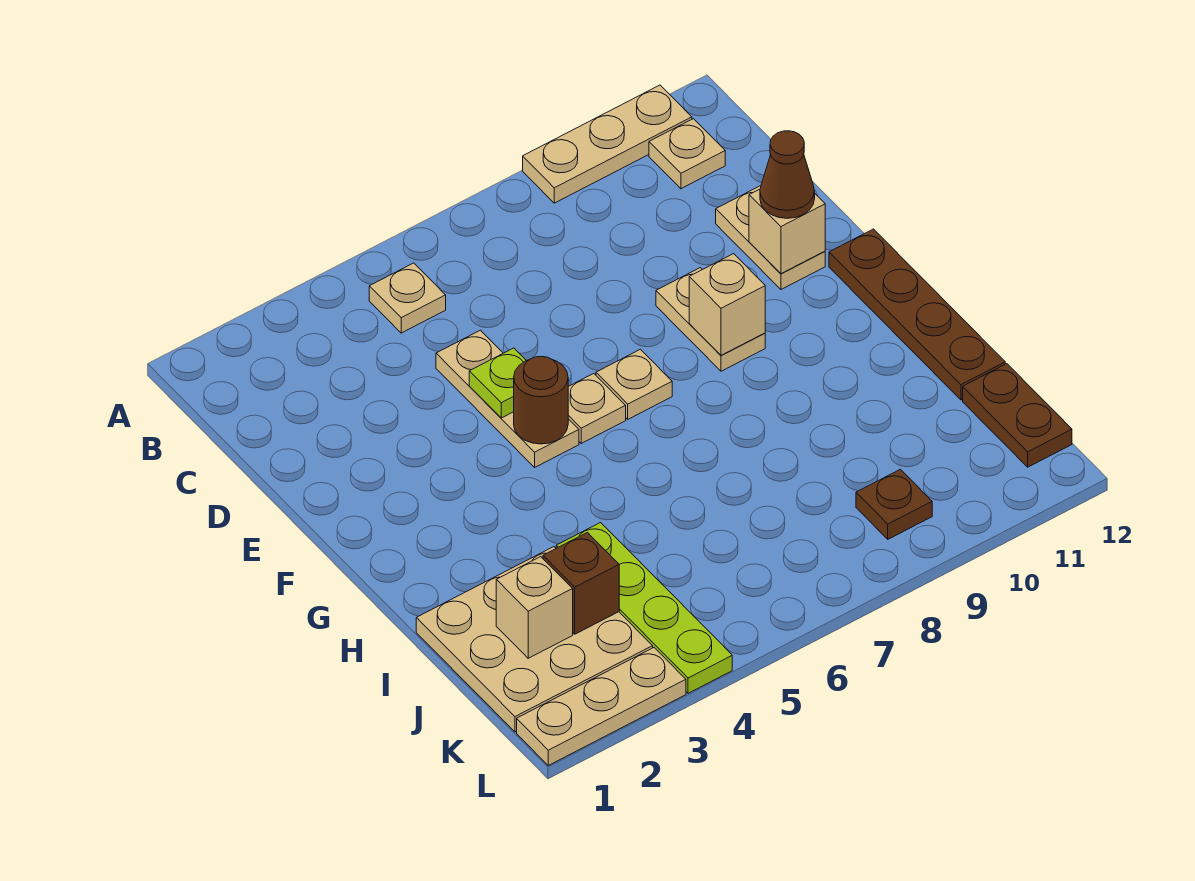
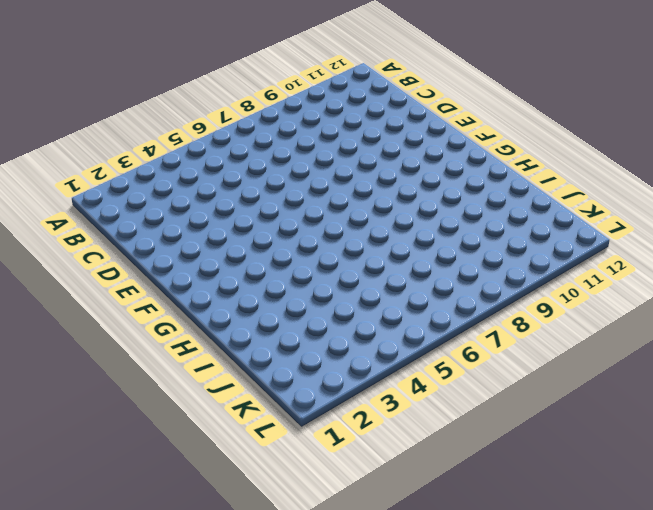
none -> tan 1x3 plate [523,85,692,203]
none -> tan 1x1 plate [369,263,446,333]
none -> tan 1x1 plate [649,119,725,189]

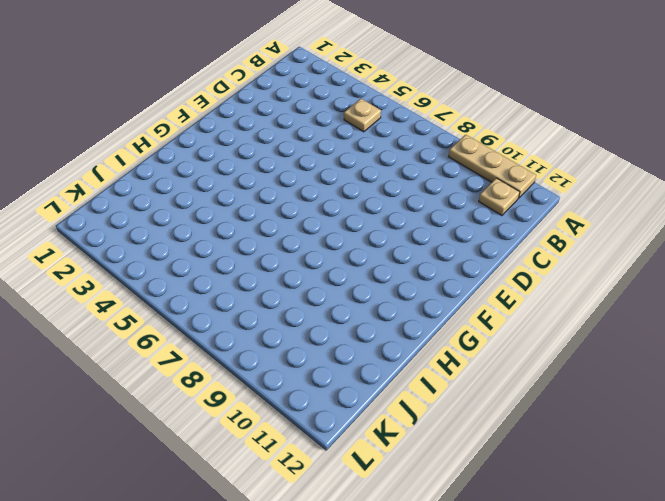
none -> tan 1x3 plate [436,330,579,467]
none -> tan 1x2 plate [716,186,825,289]
none -> tan 1x2 plate [656,268,765,371]

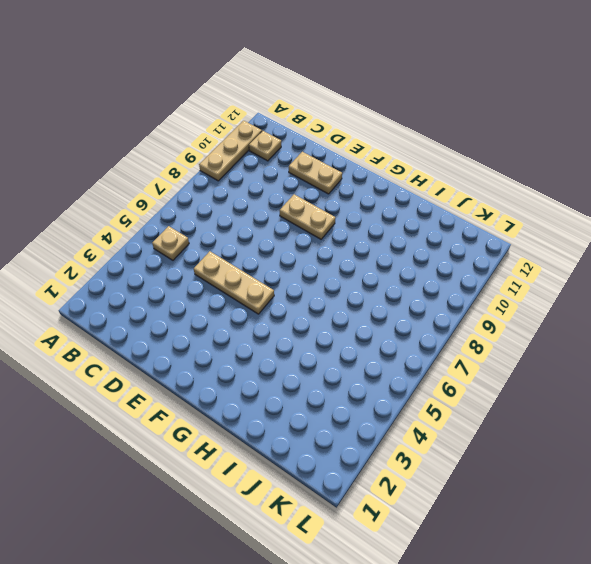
none -> tan 1x1 plate [568,374,626,443]
none -> tan 1x1 plate [596,349,672,419]
none -> brown 1x4 plate [829,229,1005,400]

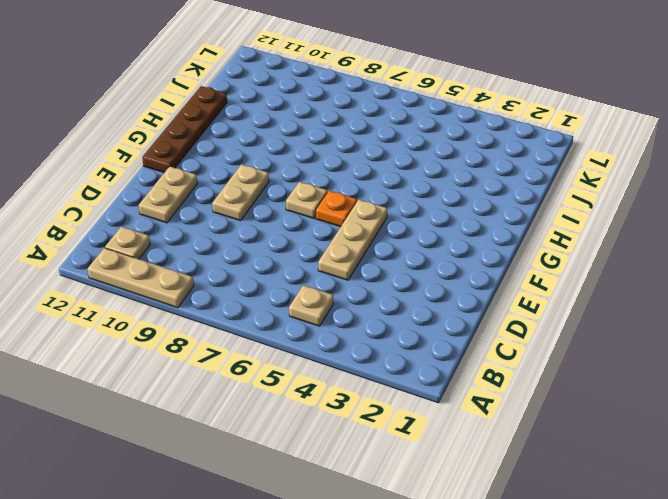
orange 1x1 plate [316,191,357,227] -> tan 1x1 plate [568,374,626,443]
none -> tan 3x3 plate [416,547,653,732]
none -> lime 1x4 plate [556,523,732,693]
none -> brown 1x2 plate [963,364,1072,467]

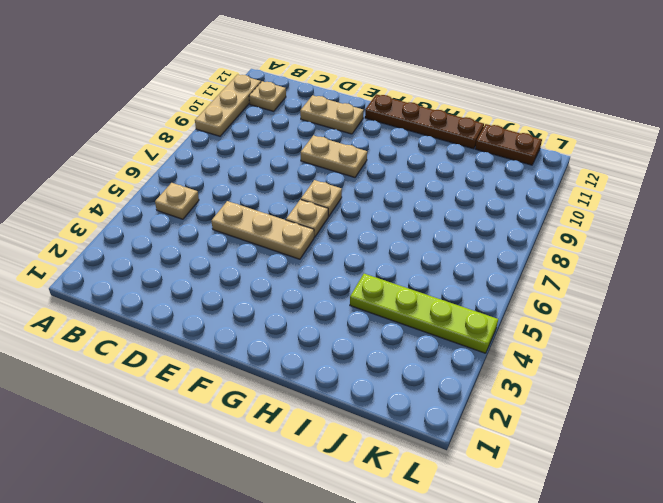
none -> tan 3x3 plate [416,547,653,732]
none -> brown 1x1 plate [856,469,932,539]
none -> tan 1x3 plate [517,648,686,765]

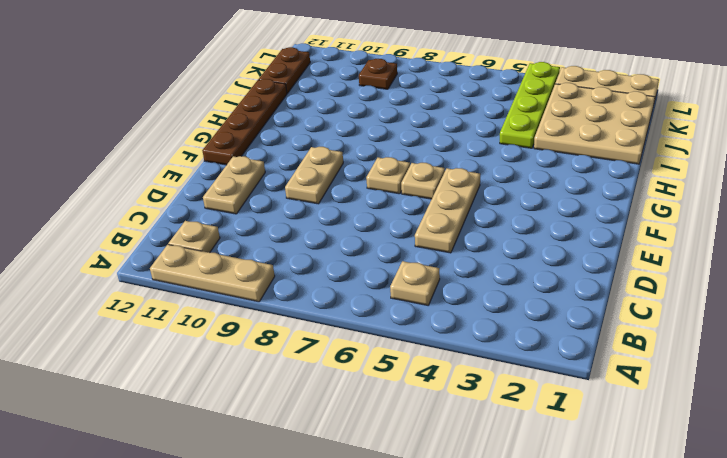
none -> lime 1x1 plate [469,348,526,418]
none -> tan 1x1 brick [749,189,825,274]
none -> brown 1x1 round brick [514,357,568,444]

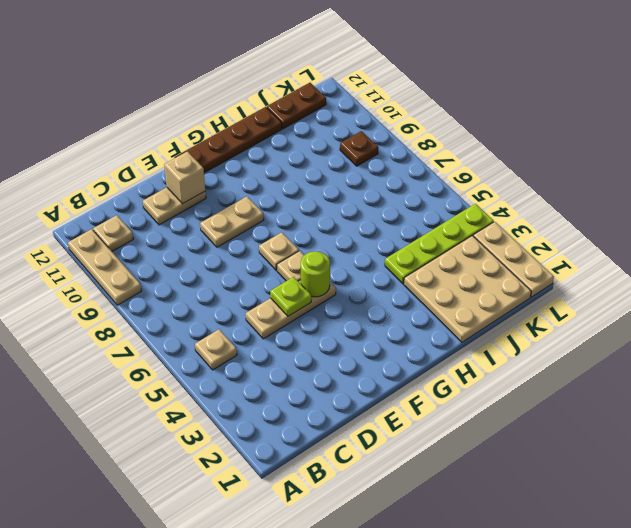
lime 1x1 round brick [301,251,330,297] -> brown 1x1 round brick [514,357,568,444]
none -> tan 1x1 brick [689,254,765,355]
none -> tan 1x1 brick [496,557,573,658]
none -> brown 1x1 brick [543,533,619,634]

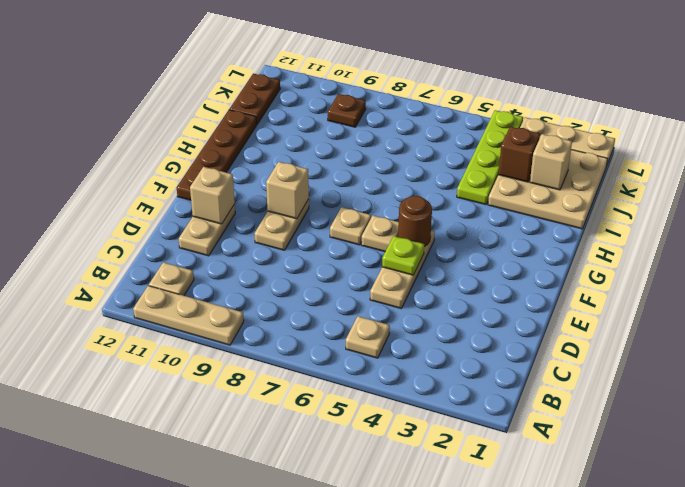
none -> brown 1x1 cone [760,131,815,218]

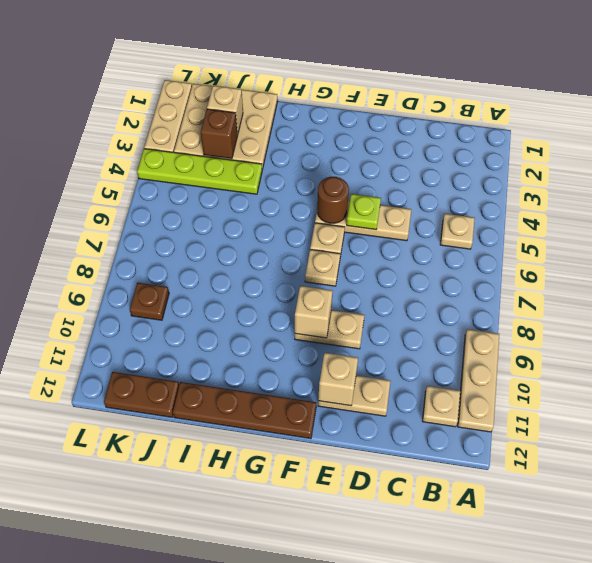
none -> brown 1x1 cone [760,131,815,218]

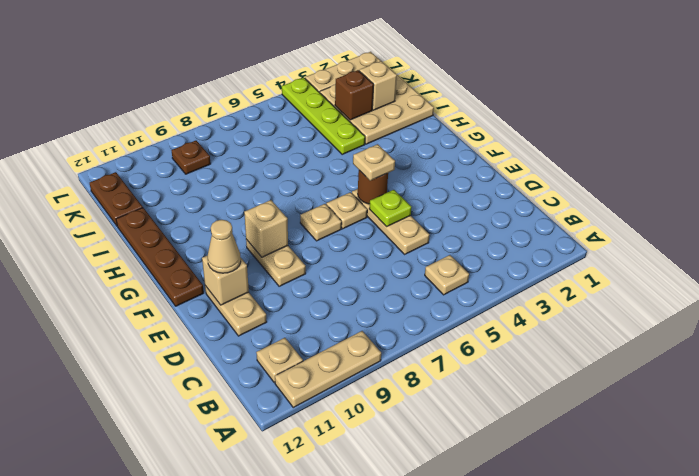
tan 1x1 cone [208,220,241,273] -> brown 1x1 cone [760,131,815,218]
tan 1x1 plate [353,144,395,181] -> none

